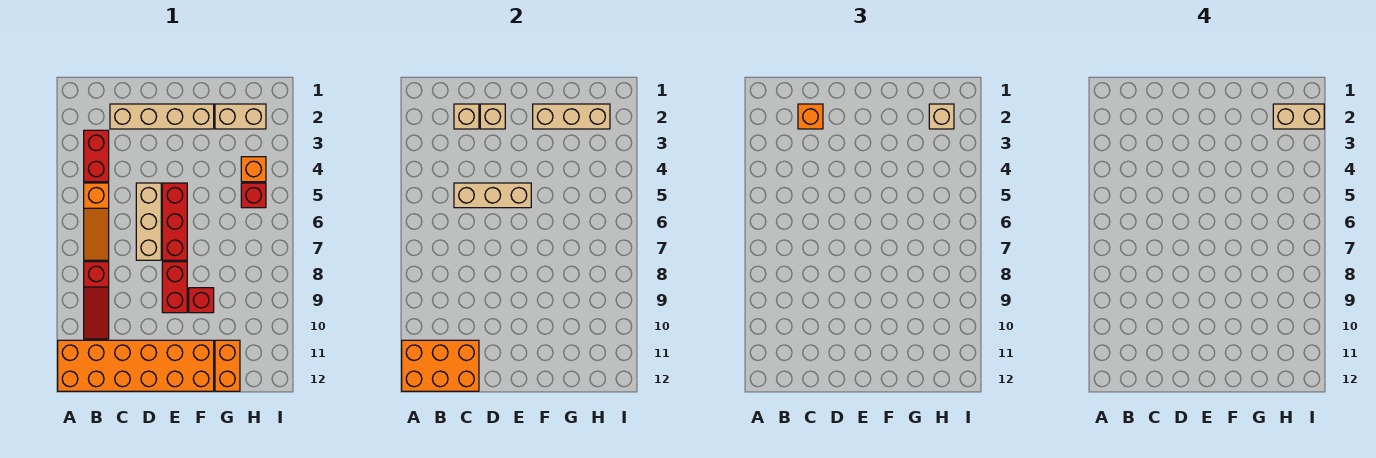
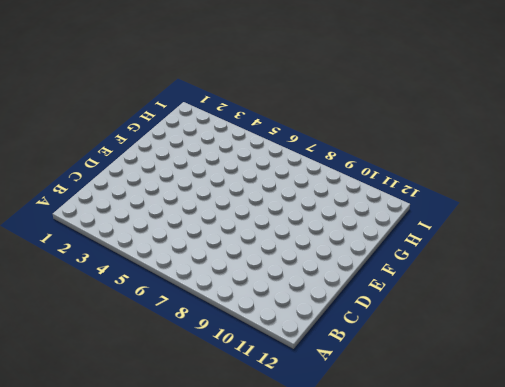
none -> orange 2x6 brick [58,340,214,391]
none -> red 1x2 brick [84,130,109,182]
none -> orange 1x3 slope [84,183,109,260]

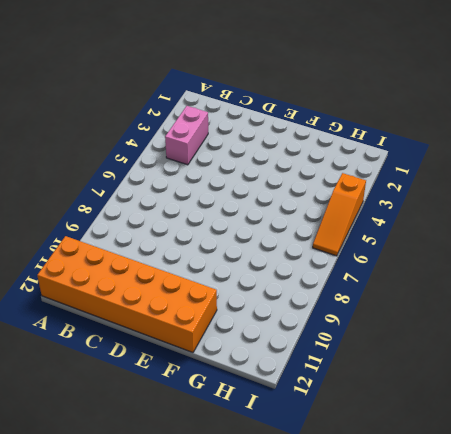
pink 1x2 brick [165,106,208,165] -> red 1x2 brick [84,130,109,182]
orange 1x3 slope [313,173,366,256] -> orange 1x3 slope moved to [84,183,109,260]
none -> red 1x3 slope [84,262,109,339]
none -> tan 1x4 brick [110,104,214,129]
none -> tan 1x3 brick [136,183,161,260]

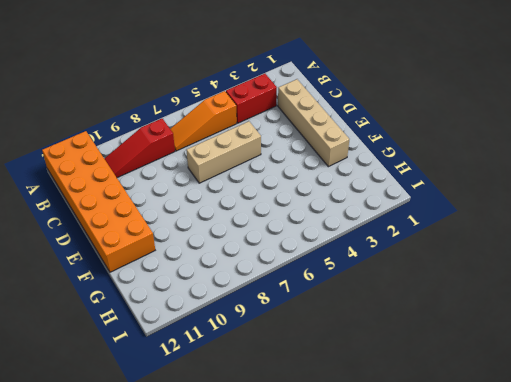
none -> red 1x3 brick [162,183,187,260]
none -> red 1x2 brick [162,262,187,313]
none -> red 1x1 brick [189,288,214,313]

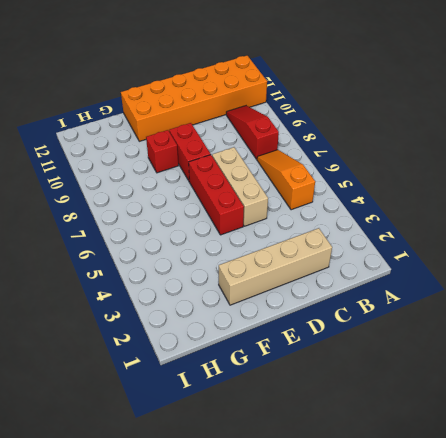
none -> red 1x2 brick [84,130,109,182]
none -> tan 1x2 brick [215,104,266,129]
none -> orange 1x2 brick [215,340,240,391]

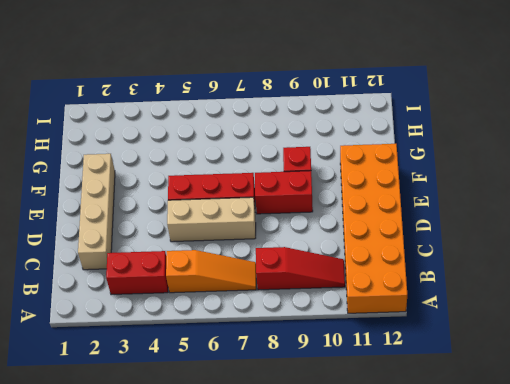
none -> tan 1x2 brick [215,104,266,129]
none -> orange 1x2 brick [215,340,240,391]
none -> orange 1x1 brick [241,157,266,182]

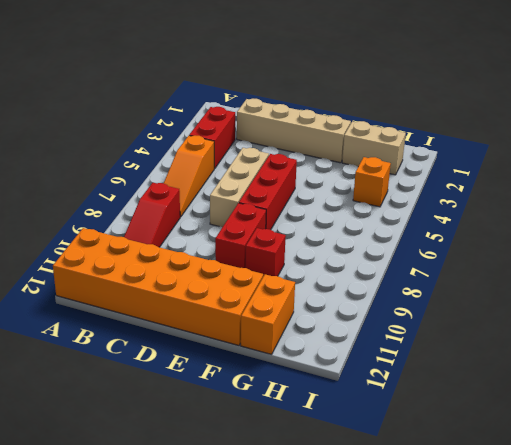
none -> red 1x1 brick [241,183,266,208]
none -> orange 2x3 brick [402,340,479,391]
none -> tan 1x1 brick [454,104,479,129]

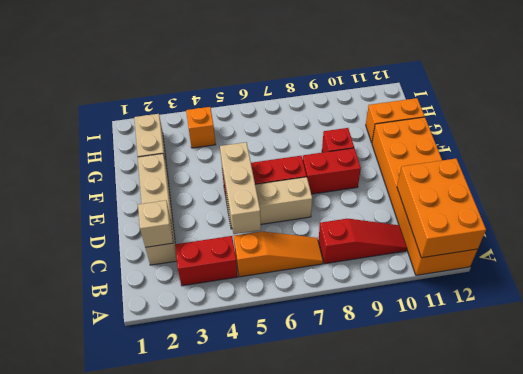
none -> red 1x1 brick [241,183,266,208]
none -> tan 1x1 brick [480,104,505,129]
none -> tan 1x3 brick [533,104,610,129]

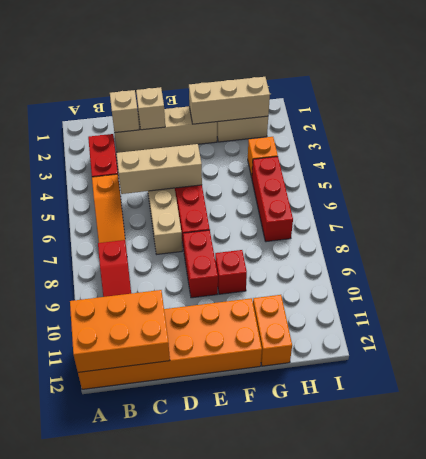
red 1x3 brick [252,157,293,242] -> red 1x1 brick [241,183,266,208]
none -> orange 1x1 brick [798,104,823,129]
none -> tan 1x1 brick [929,104,954,129]
none -> tan 1x2 brick [1273,104,1324,129]

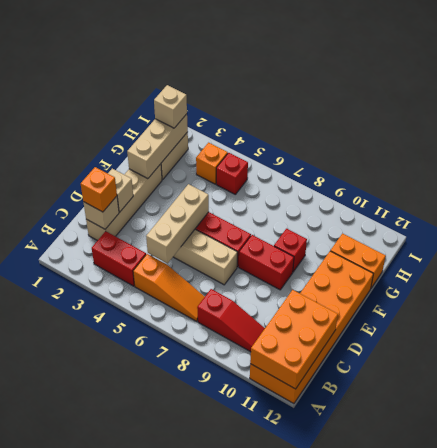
none -> tan 1x2 brick [1273,104,1324,129]

